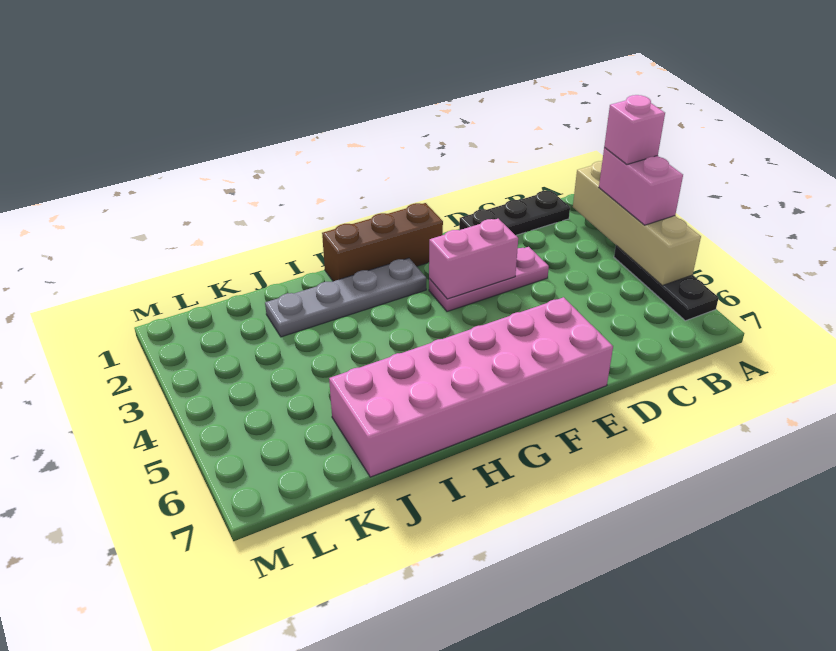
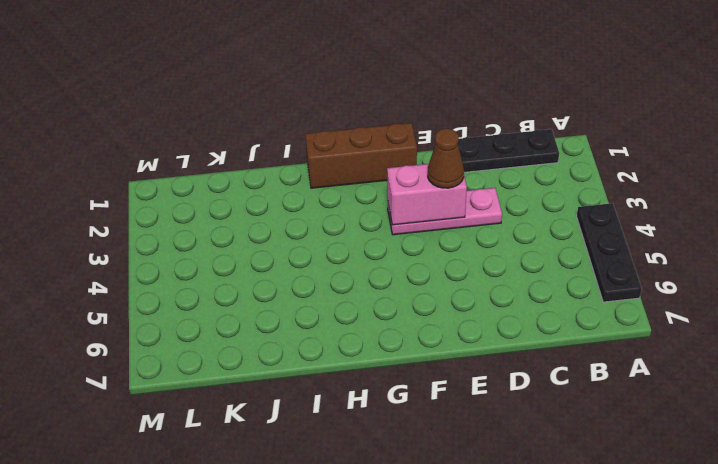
brown 1x1 cone [428,129,464,188] -> none
none -> pink 2x6 brick [329,297,613,477]
none -> grey 1x4 plate [265,258,426,337]

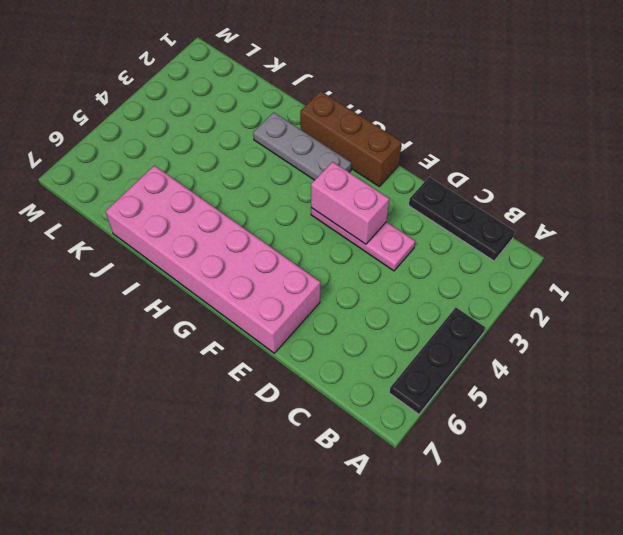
grey 1x3 plate [253,112,352,180] -> grey 1x4 plate [265,258,426,337]
none -> tan 1x4 brick [573,161,701,286]
none -> pink 1x2 brick [599,147,683,225]

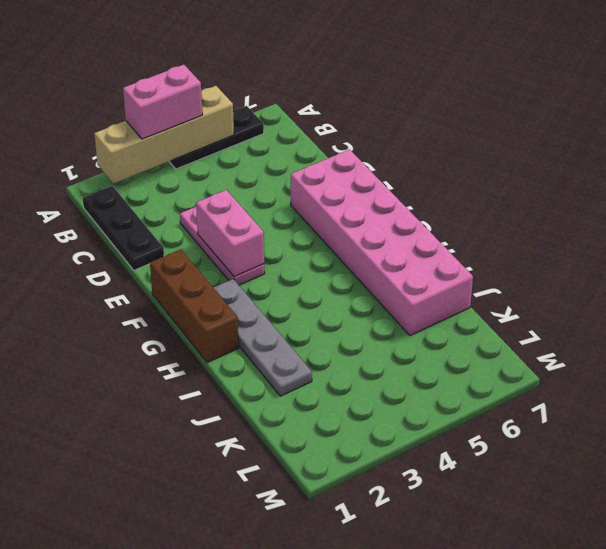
none -> pink 1x1 brick [604,95,665,164]

